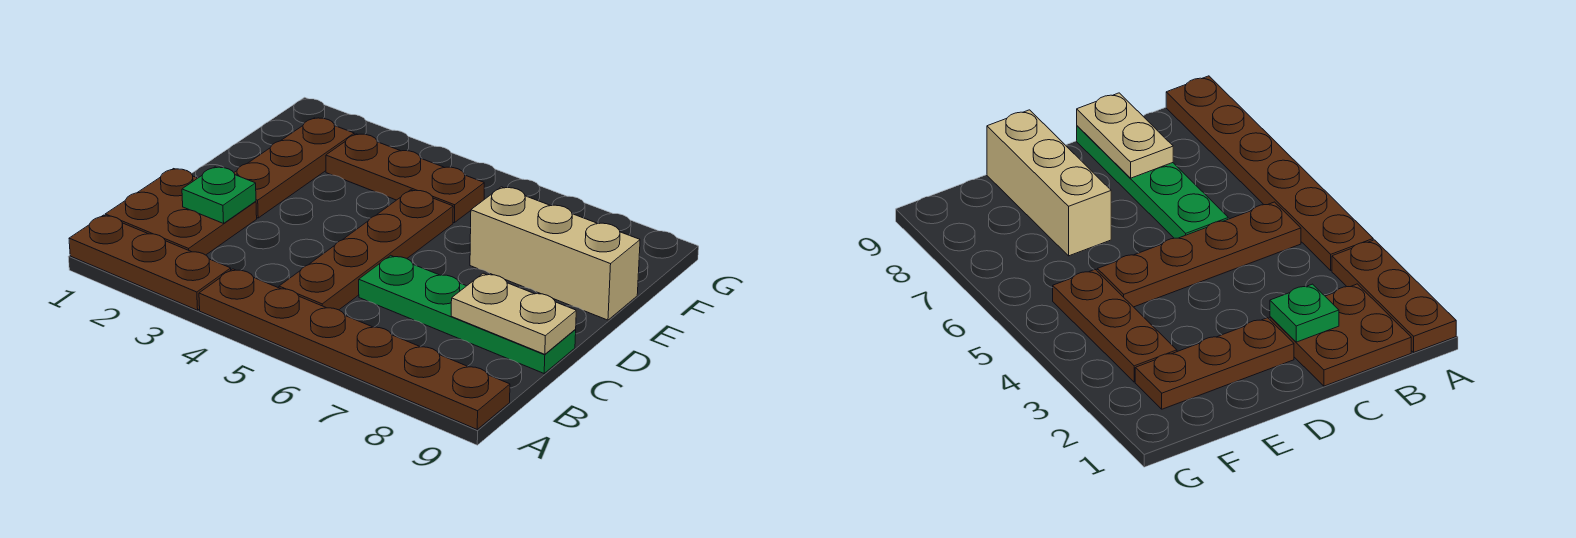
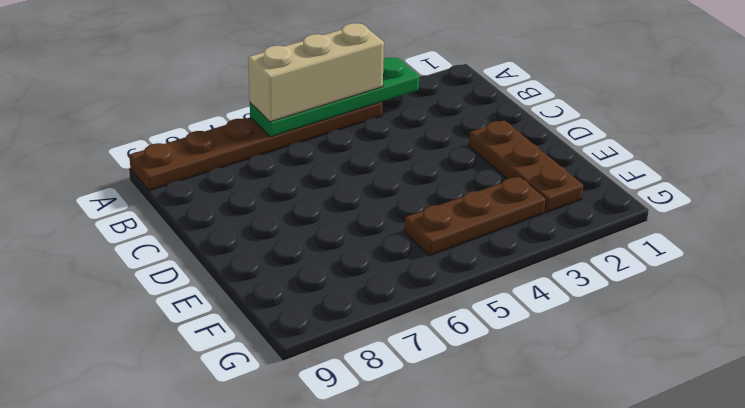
green 1x4 plate [250,58,419,137] -> green 1x4 plate moved to [359,255,576,373]
tan 1x3 brick [248,23,384,122] -> tan 1x3 brick moved to [470,187,640,320]
none -> brown 1x3 plate [69,215,231,310]
none -> brown 2x2 plate [105,169,257,255]

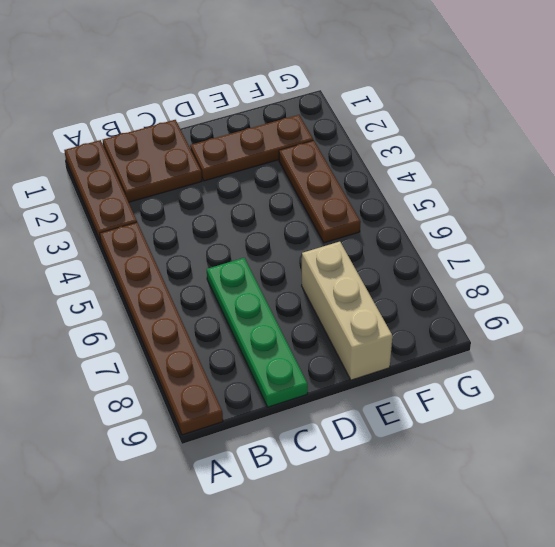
none -> brown 1x4 plate [279,190,453,310]
none -> green 1x1 plate [182,167,256,223]

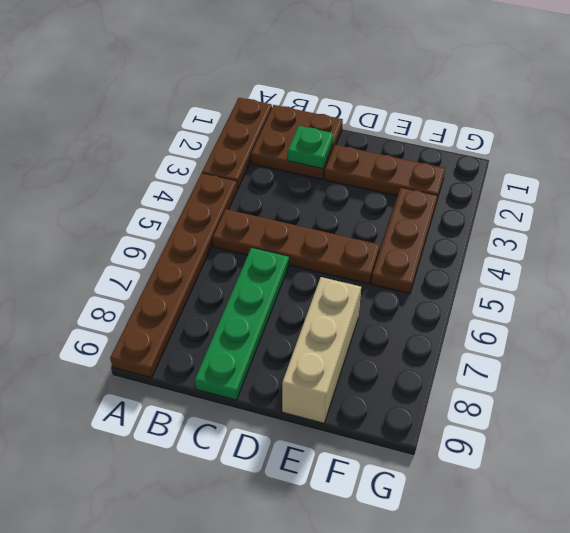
none -> tan 1x2 plate [451,273,576,354]

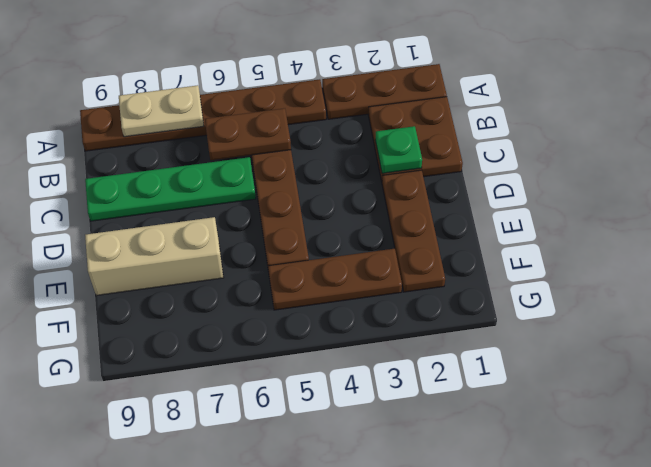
tan 1x2 plate [119,85,204,137] -> tan 1x2 plate moved to [451,273,576,354]
brown 1x2 plate [205,108,291,160] -> none

